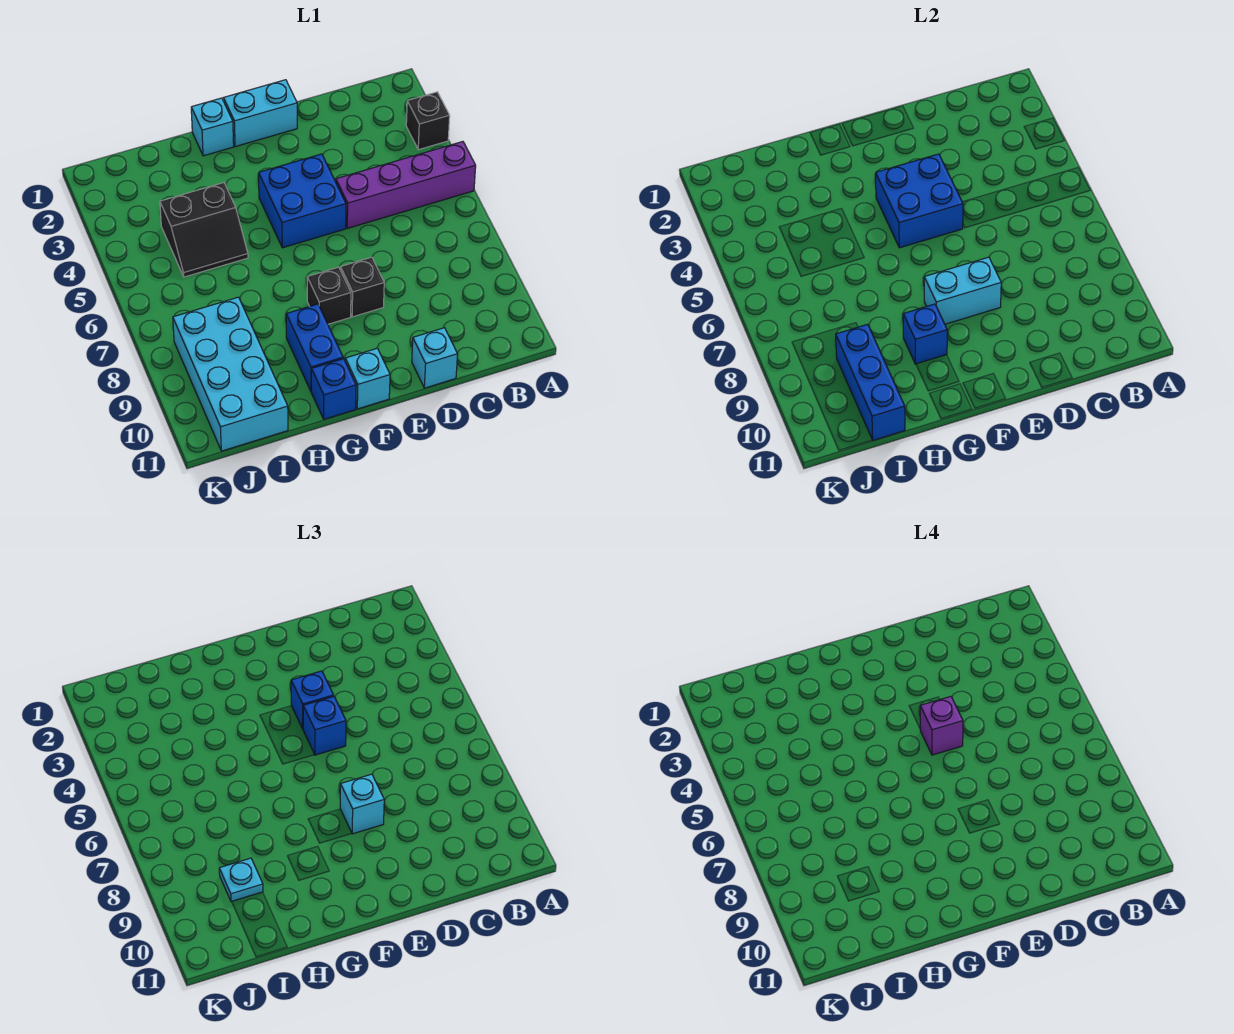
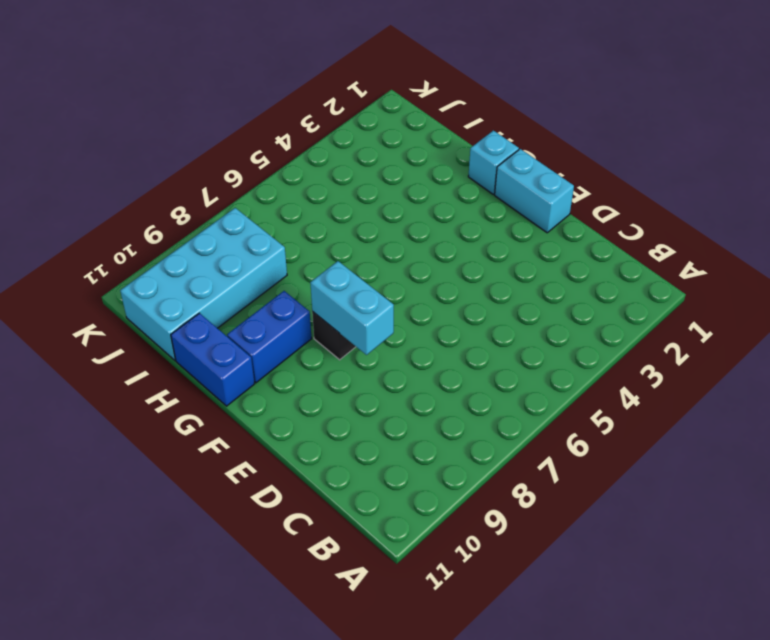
blue 1x2 brick [171,313,255,406] -> blue 1x1 brick [311,359,356,419]
none -> black 1x1 brick [406,92,450,150]
none -> purple 1x4 brick [336,142,476,228]
none -> cyan 1x1 brick [412,328,458,388]

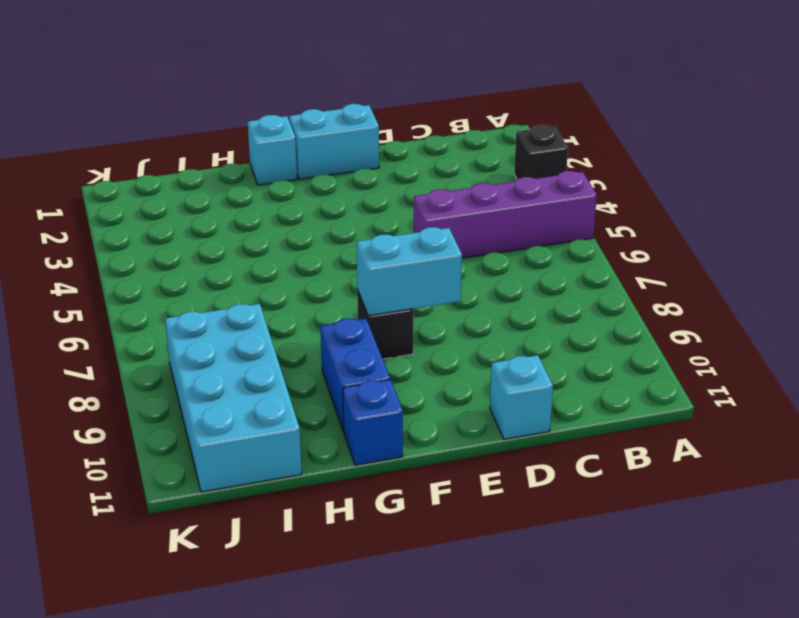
none -> blue 2x2 brick [259,154,346,248]
none -> black 1x1 brick [340,257,384,317]
none -> cyan 1x1 brick [345,348,390,409]

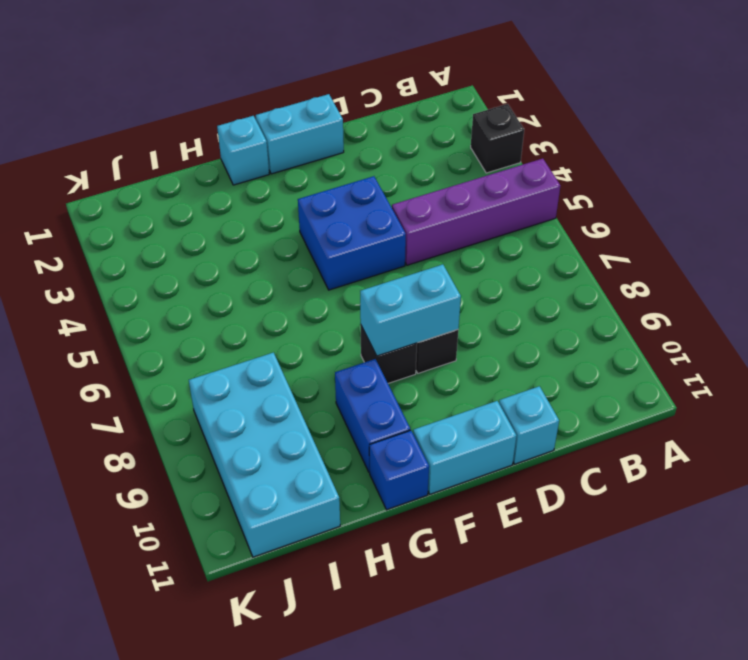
cyan 1x2 brick [413,401,516,494] -> cyan 1x1 brick [345,348,390,409]
none -> black 2x2 slope [160,183,248,277]
none -> blue 2x2 brick [876,154,963,248]
none -> blue 1x1 brick [903,304,947,364]

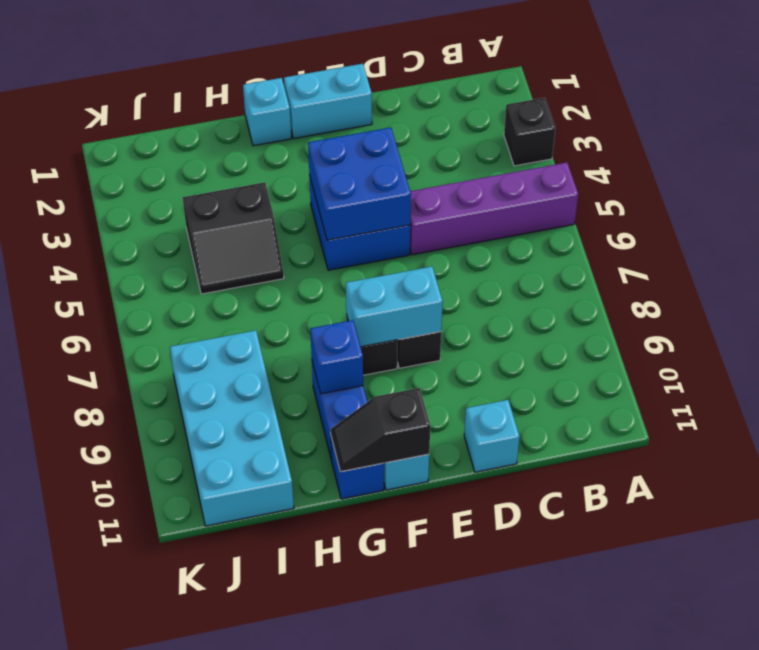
black 1x2 slope [330,388,430,472] -> none
none -> blue 1x3 brick [836,324,905,440]
none -> blue 1x1 brick [291,671,334,729]
none -> blue 1x1 brick [303,696,346,755]

